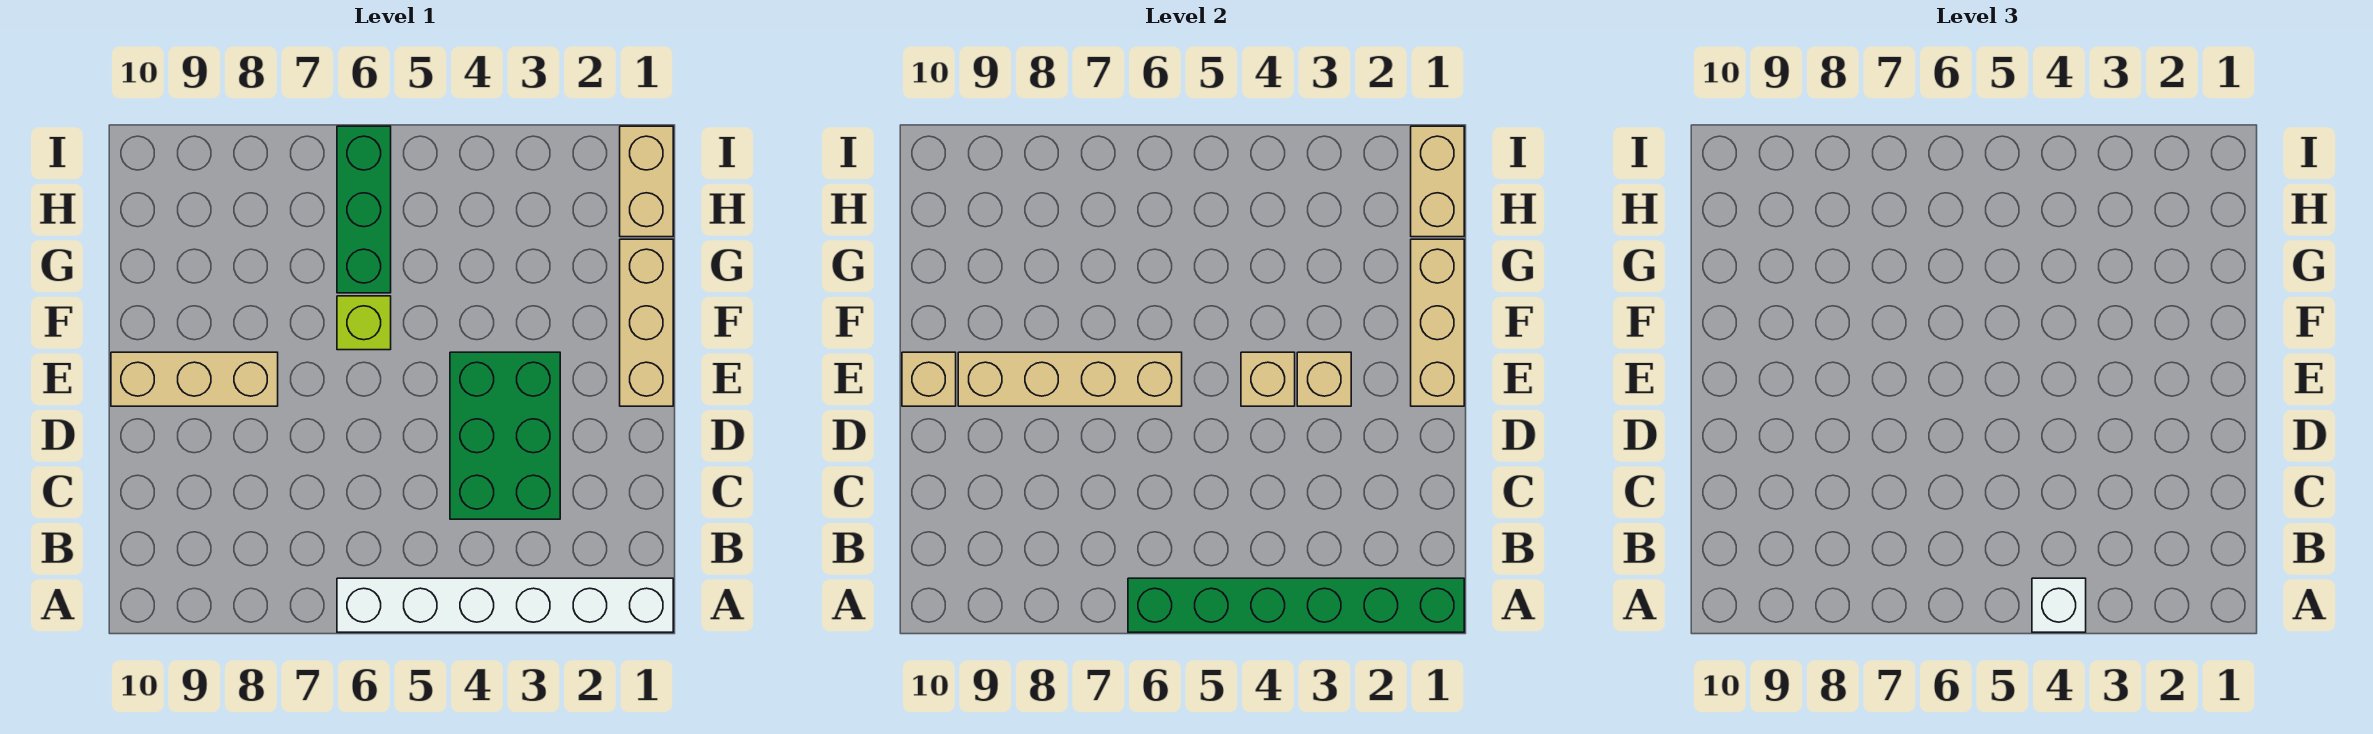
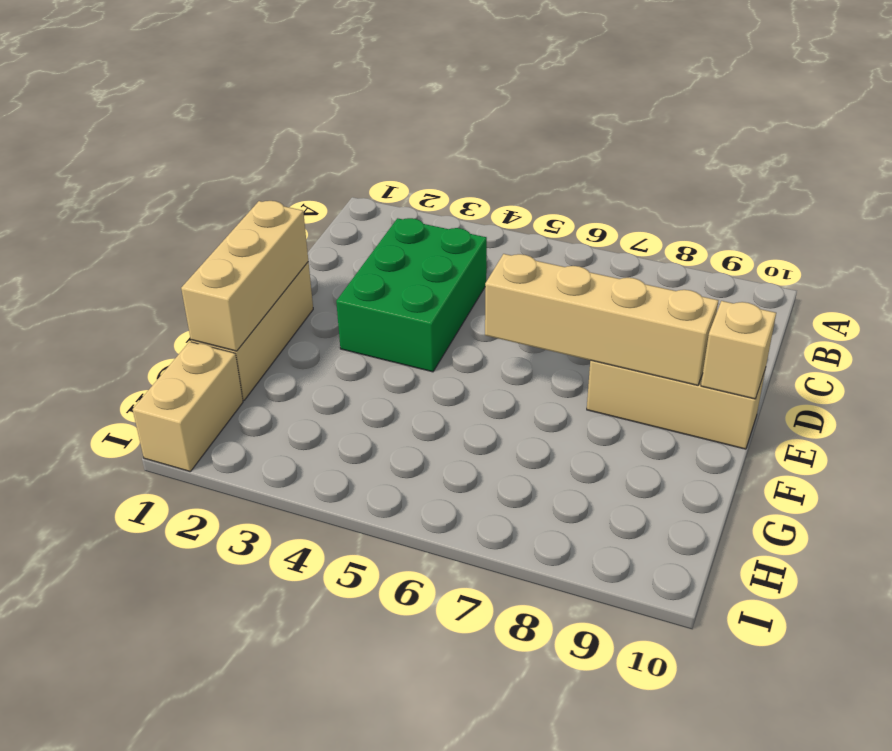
none -> white 1x6 brick [337,578,673,632]
none -> lime 1x1 brick [337,296,391,350]
none -> green 1x3 brick [337,126,391,293]

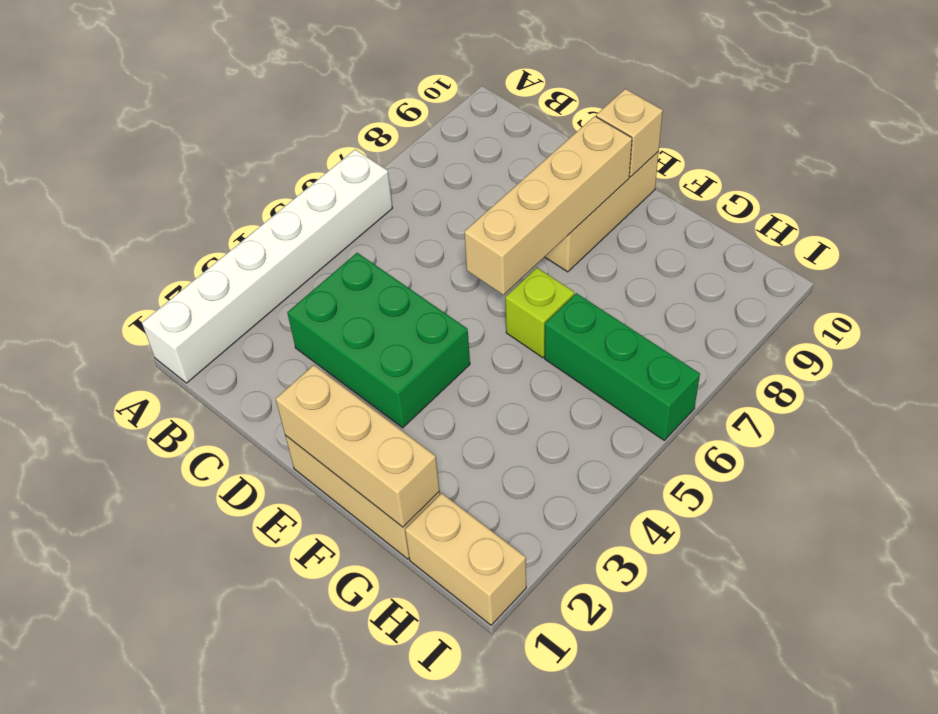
none -> green 1x6 brick [1128,578,1464,632]
none -> tan 1x1 brick [1297,352,1351,406]
none -> tan 1x1 brick [1241,352,1295,406]

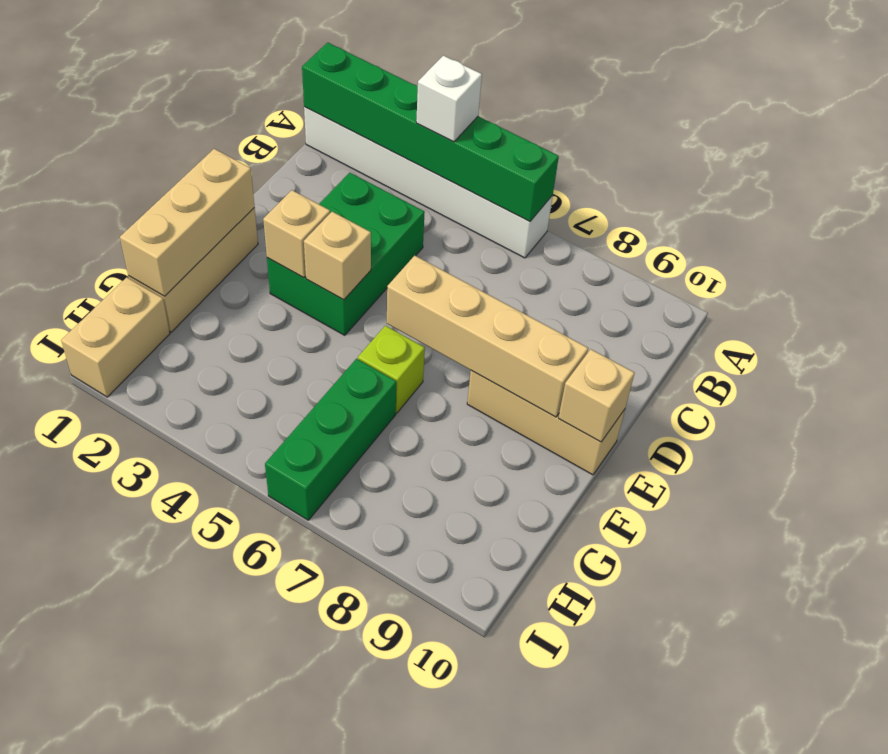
none -> tan 1x2 brick [1411,126,1464,237]

